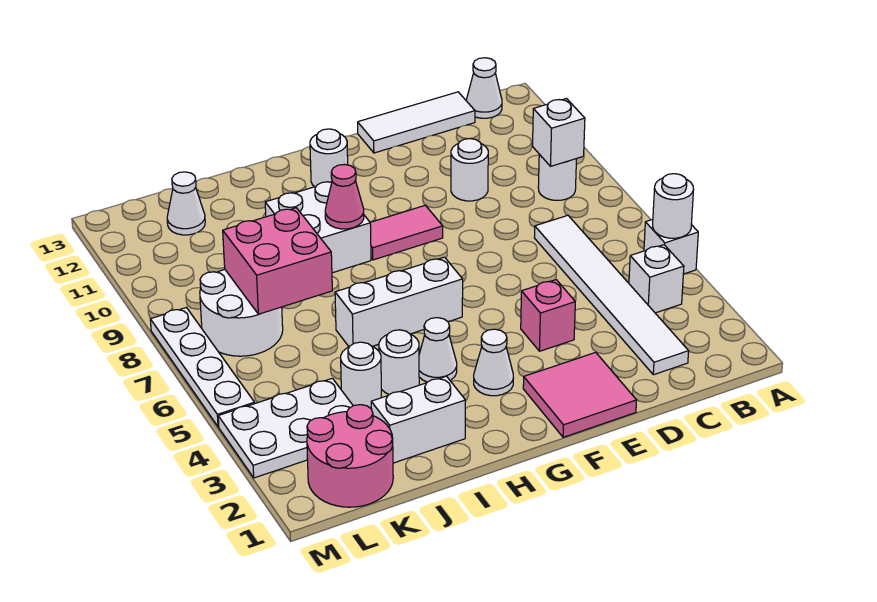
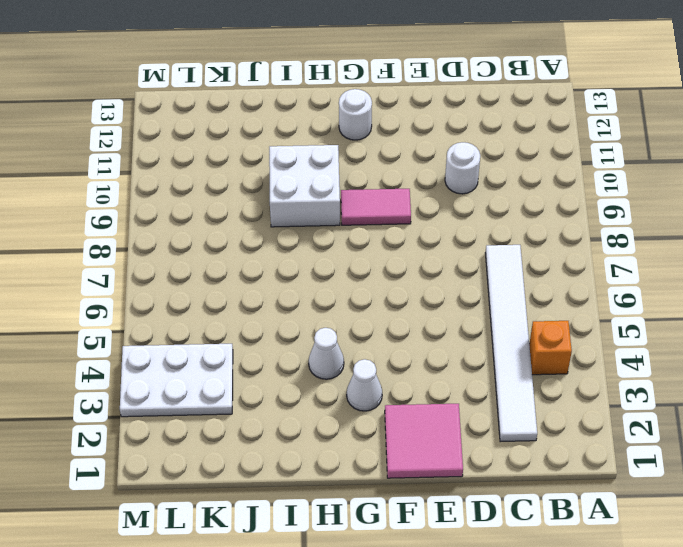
orange 1x1 brick [529,321,572,375] -> white 1x1 brick [629,245,684,313]
none -> white 1x1 brick [644,219,698,274]
none -> white 1x1 round brick [538,154,576,200]
none -> white 1x1 cone [466,58,502,118]

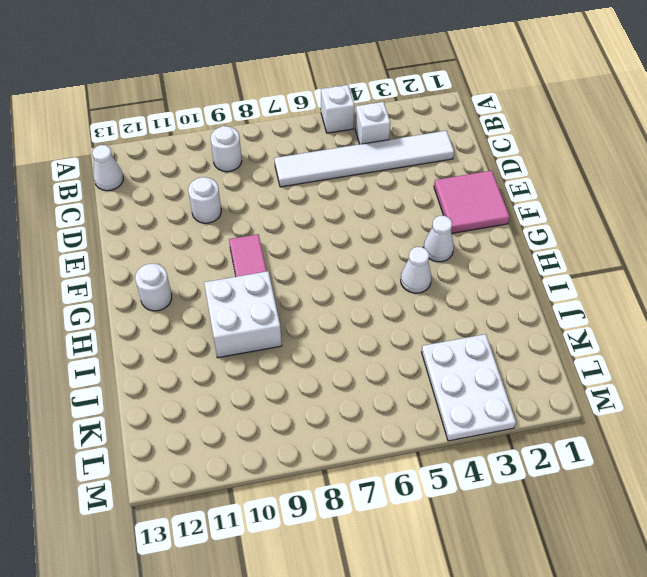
none -> white 1x3 tile [358,92,475,153]
none -> pink 1x1 brick [521,280,575,351]
none -> white 1x3 brick [335,257,463,347]

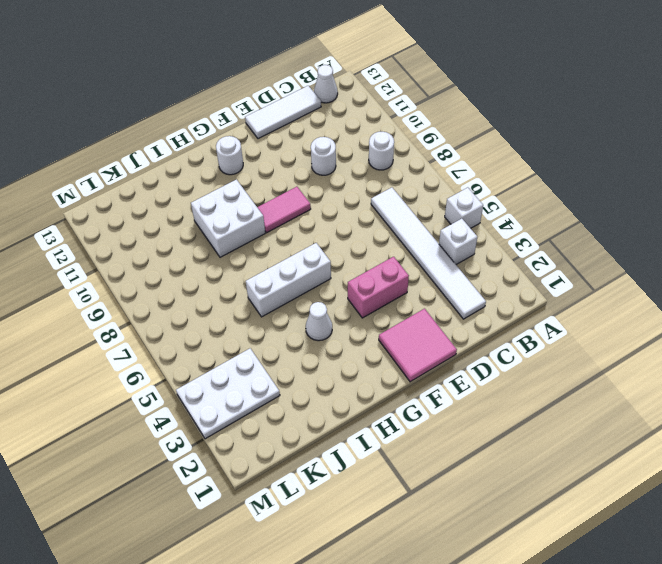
pink 1x2 brick [348,257,409,318] -> pink 1x1 brick [521,280,575,351]
none -> white 1x1 cone [474,329,513,396]
none -> white 1x2 brick [371,376,466,463]
none -> white 1x1 round brick [379,330,419,395]

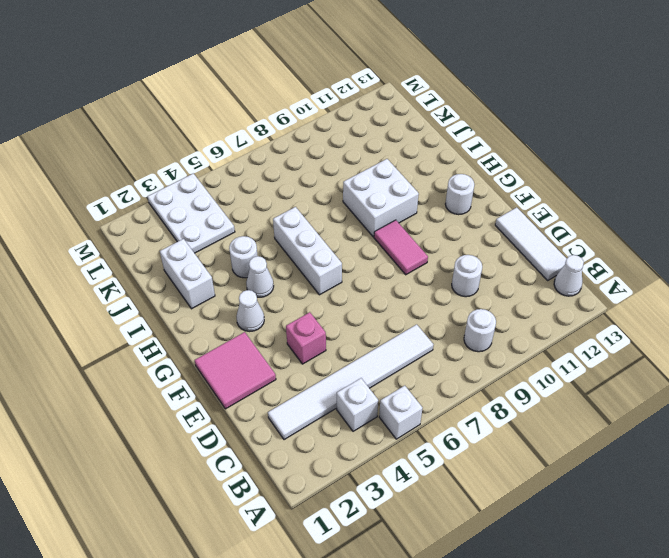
none -> white 1x1 round brick [341,342,381,408]
none -> pink 2x2 round brick [307,405,393,507]
none -> white 2x2 round brick [200,269,283,356]

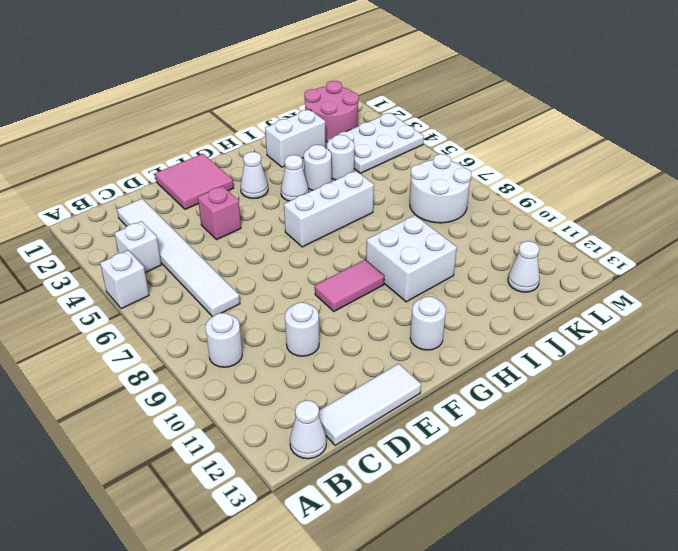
none -> white 1x4 plate [150,308,255,427]
none -> white 1x1 round brick [653,174,694,238]
none -> white 1x1 brick [533,99,585,166]

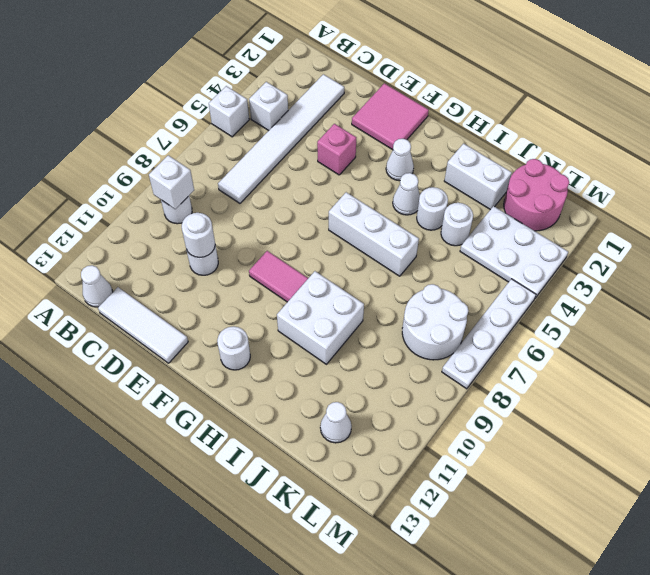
white 1x1 round brick [182,213,215,258] -> white 1x1 round brick moved to [653,174,694,238]
none -> pink 1x1 cone [325,164,364,229]
none -> pink 2x2 brick [223,208,332,314]

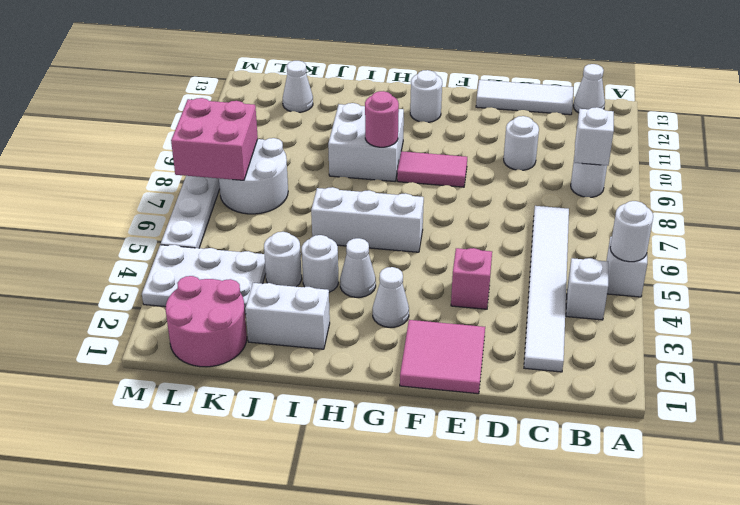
pink 1x1 round brick [365,91,399,147] -> pink 1x1 cone [325,164,364,229]
pink 2x2 brick [171,98,258,180] -> pink 2x2 brick moved to [223,208,332,314]

